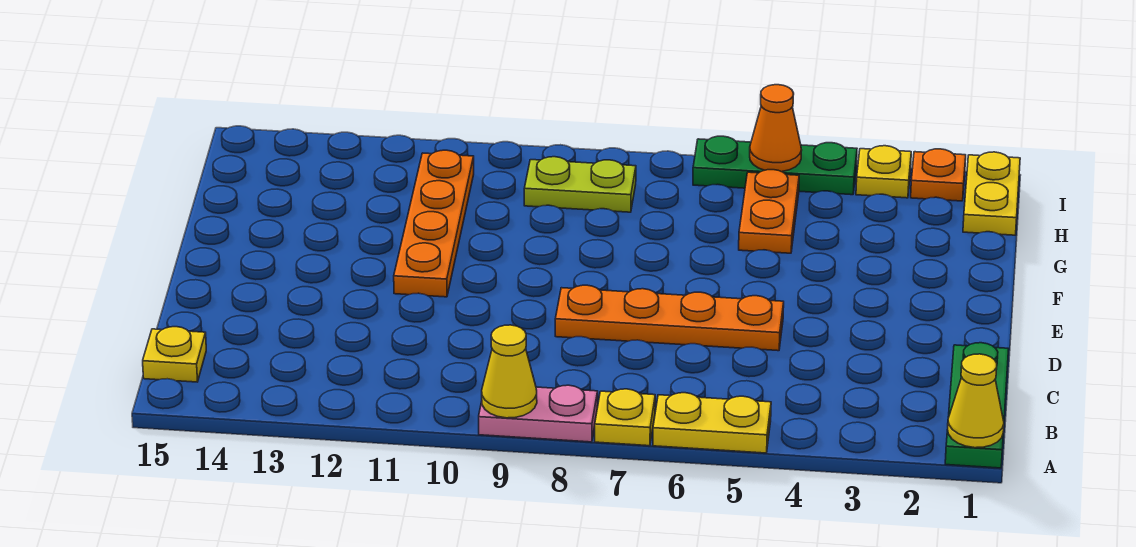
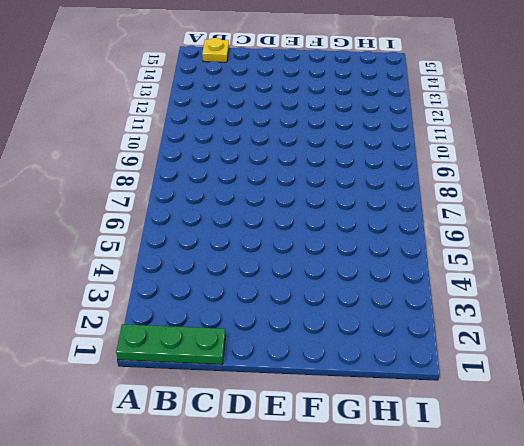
none -> yellow 1x2 plate [653,393,771,453]
none -> yellow 1x1 plate [595,389,655,446]
none -> pink 1x2 plate [479,385,598,442]

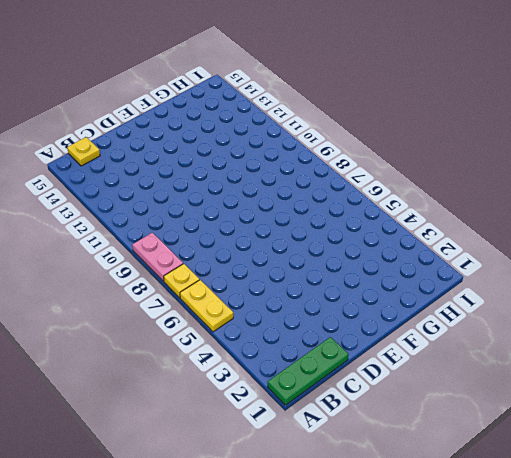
none -> orange 1x4 plate [555,285,784,351]
none -> orange 1x4 plate [394,150,474,297]
none -> orange 1x2 plate [739,170,799,253]

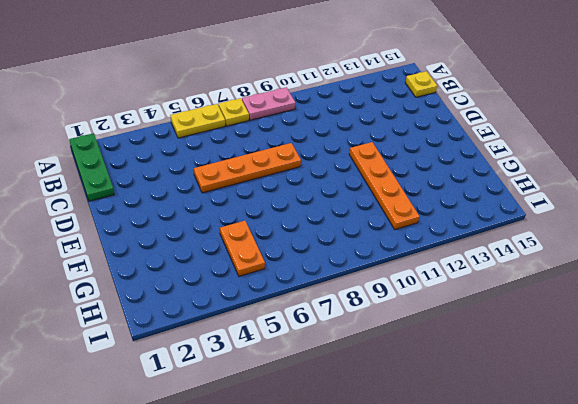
none -> yellow 1x2 plate [963,152,1020,235]
none -> lime 1x2 plate [524,157,636,212]
none -> orange 1x1 plate [911,149,966,201]

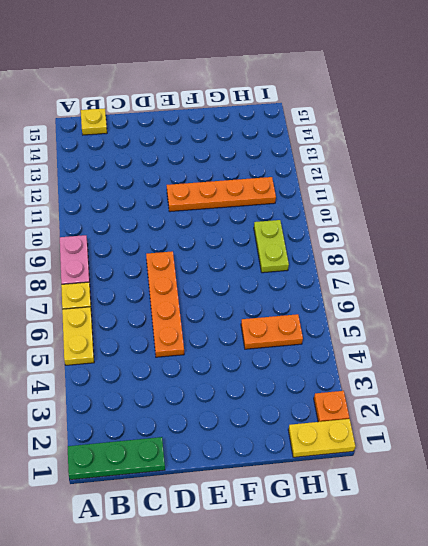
none -> yellow 1x1 plate [856,146,911,198]
none -> green 1x3 plate [693,136,857,195]
none -> yellow 1x1 cone [948,354,1004,448]

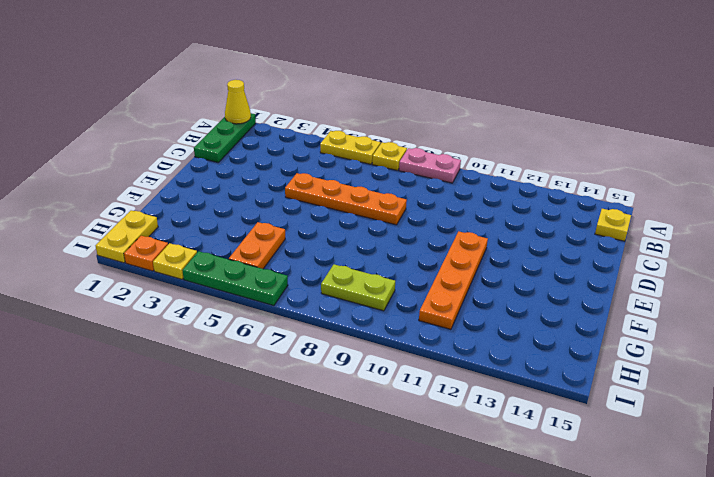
none -> yellow 1x1 cone [482,325,537,418]
none -> orange 1x1 cone [750,85,802,172]

